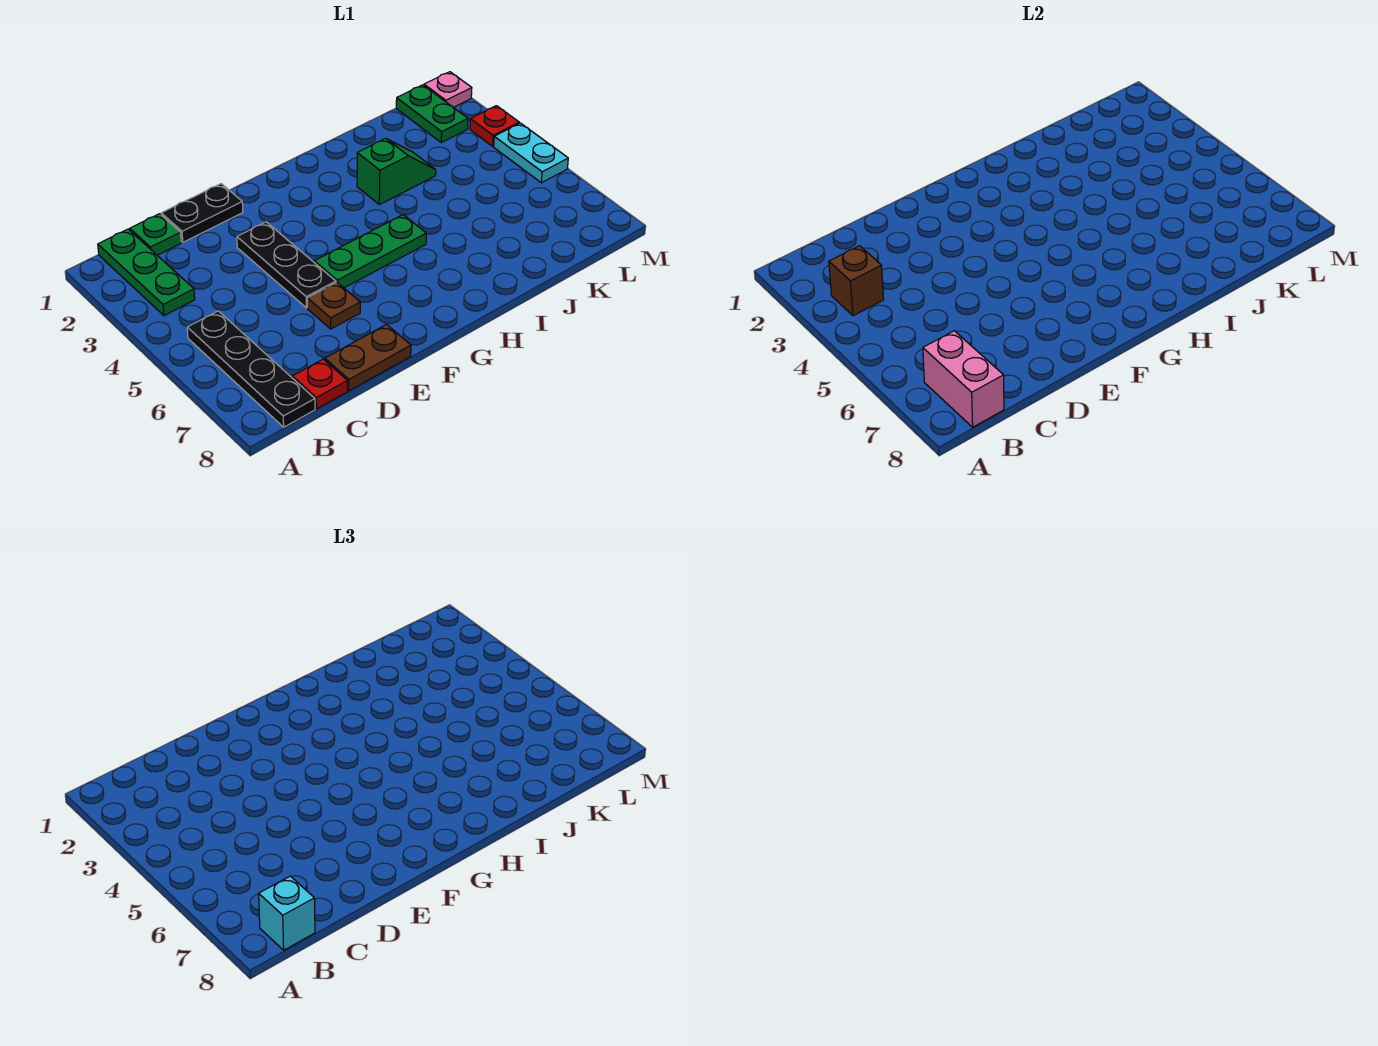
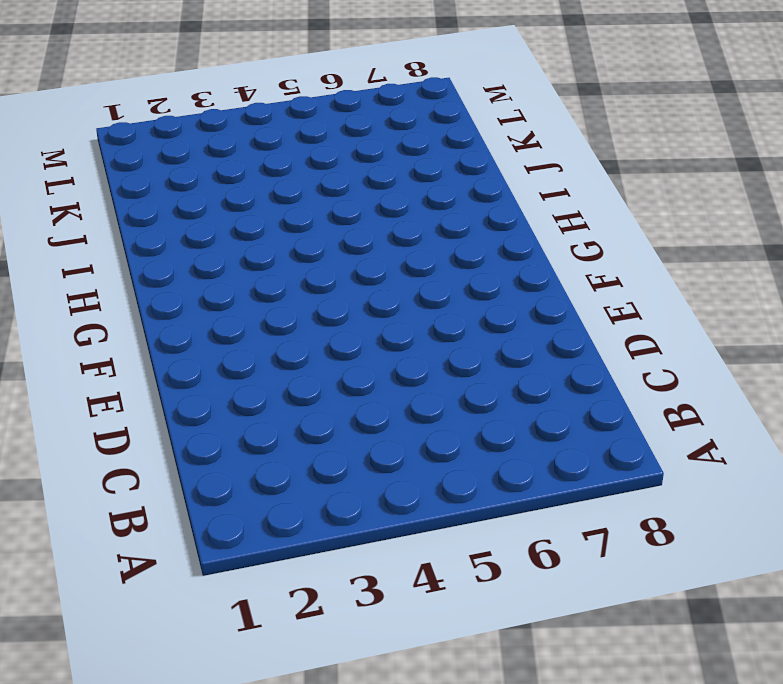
none -> green 1x3 plate [98,229,195,316]
none -> black 1x4 plate [187,311,315,427]
none -> green 1x1 plate [130,214,181,255]

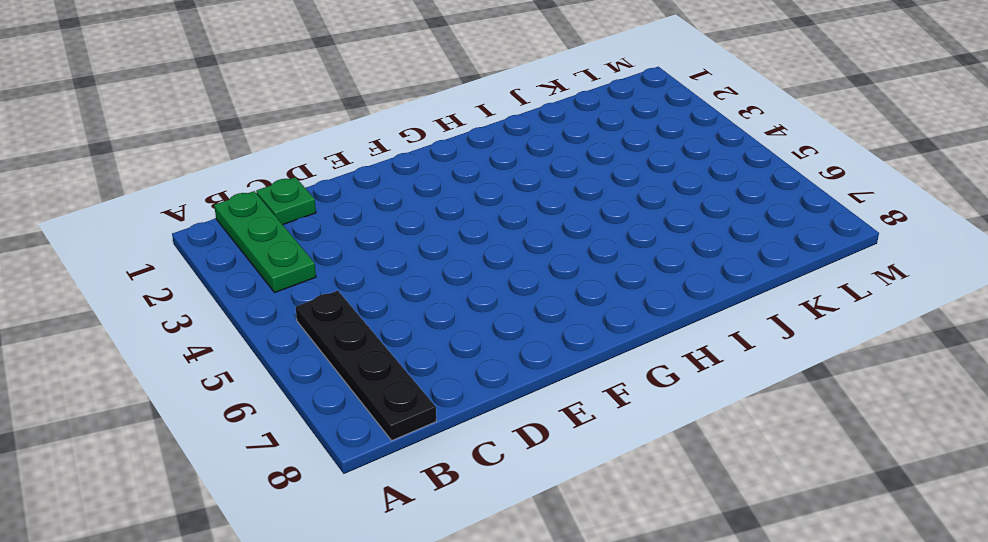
none -> red 1x1 plate [292,359,347,409]
none -> black 1x2 plate [161,184,243,242]
none -> brown 1x2 plate [325,324,411,391]

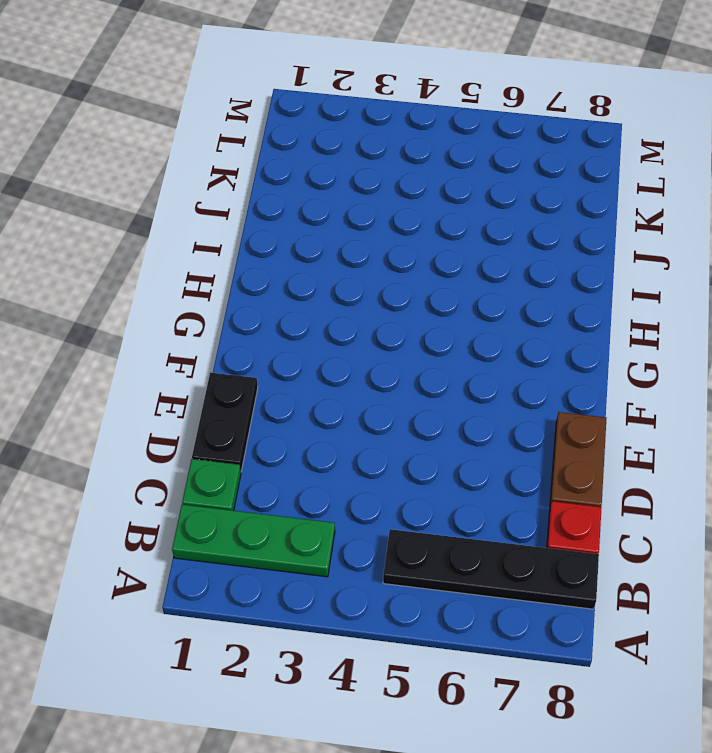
none -> black 1x3 plate [237,222,336,308]
none -> brown 1x1 plate [307,282,360,329]
none -> green 1x3 plate [314,215,426,288]

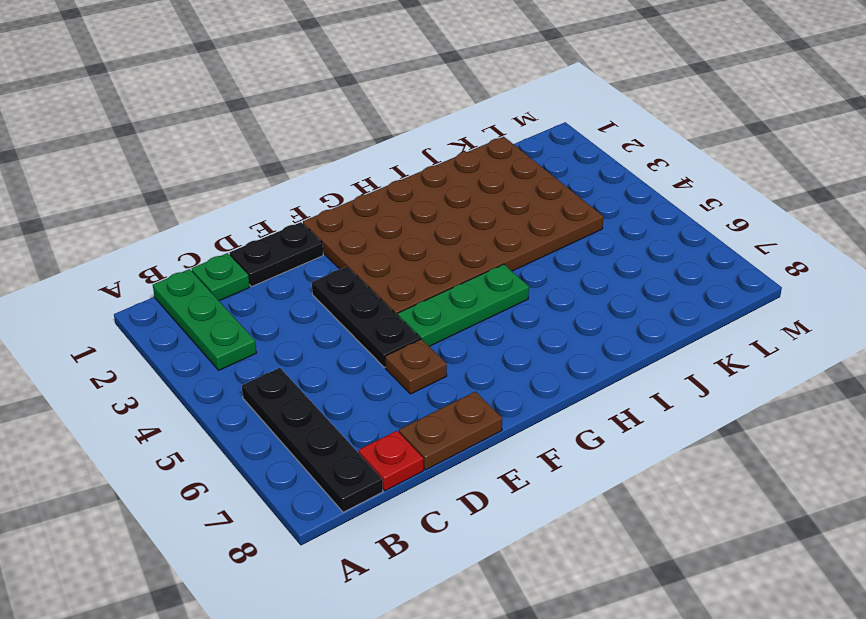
brown 4x6 plate [303,137,603,316] -> green 1x2 slope [357,138,436,205]
none -> green 1x2 plate [396,85,468,142]
none -> pink 1x1 plate [424,72,472,107]
none -> red 1x1 plate [470,106,519,146]

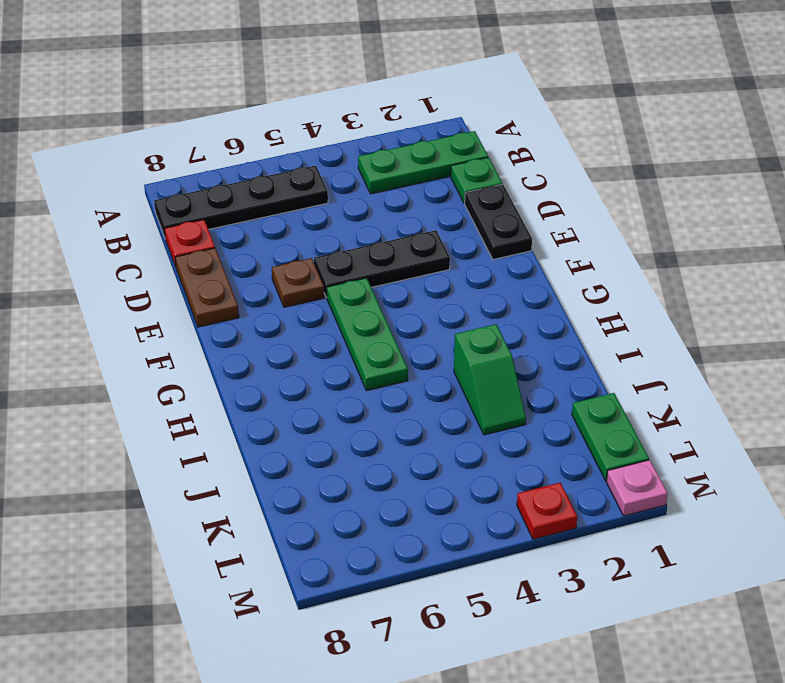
green 1x2 plate [572,393,649,481] -> green 1x2 plate turned to [396,85,468,142]
none -> cyan 1x2 plate [494,123,568,183]
none -> brown 1x1 brick [829,246,884,316]
none -> pink 1x2 brick [923,331,1004,427]

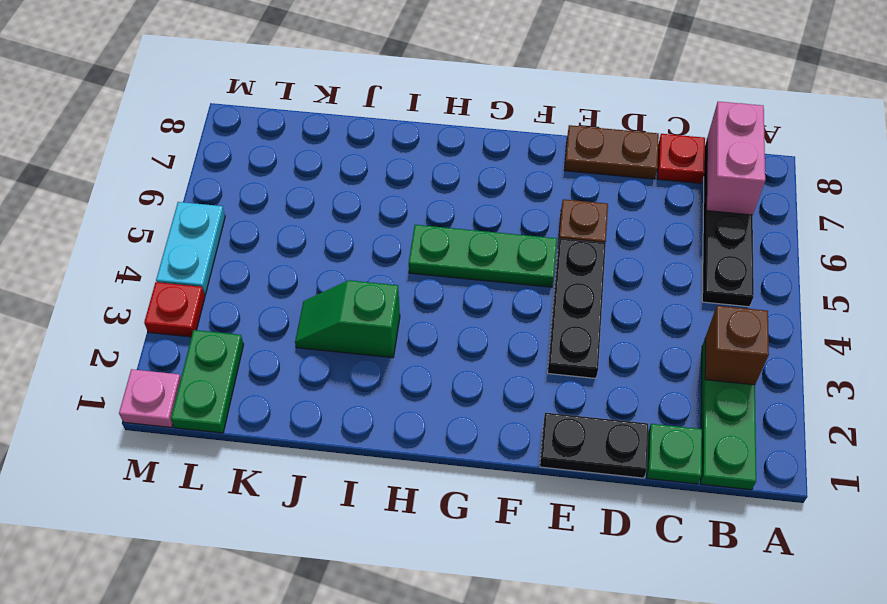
none -> cyan 1x1 brick [259,876,315,950]

